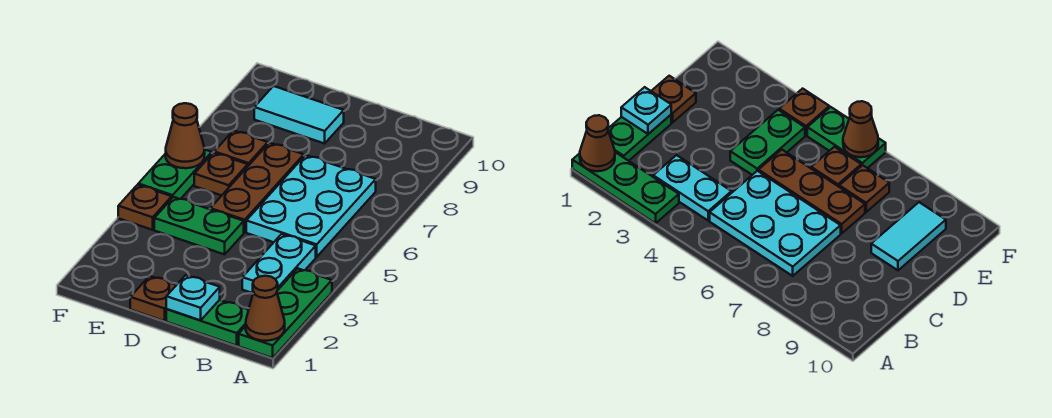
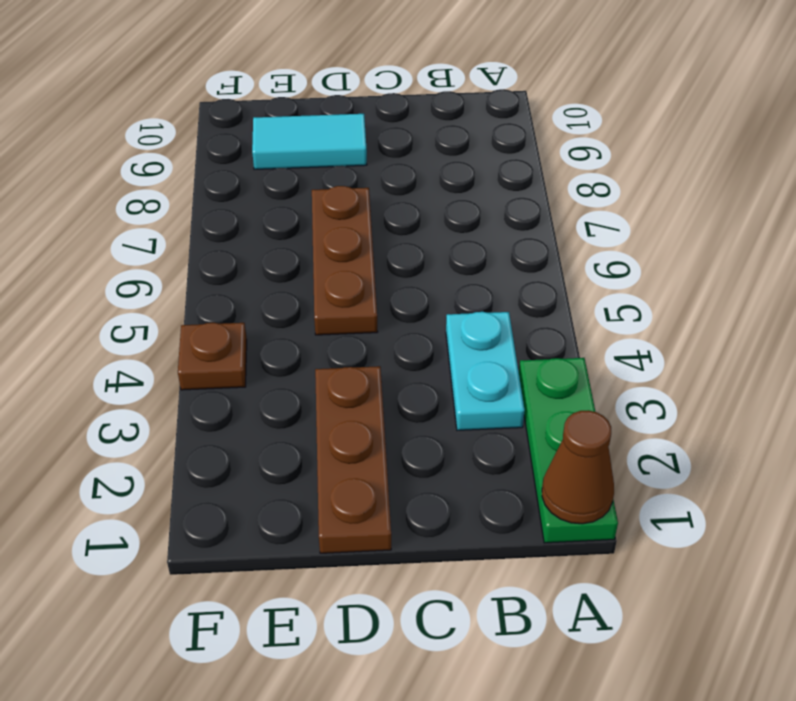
brown 1x3 plate [315,366,391,553] -> brown 1x1 plate [130,276,176,321]
none -> green 1x2 plate [166,300,248,346]
none -> cyan 2x3 plate [246,155,376,257]
none -> green 1x2 plate [154,197,244,254]

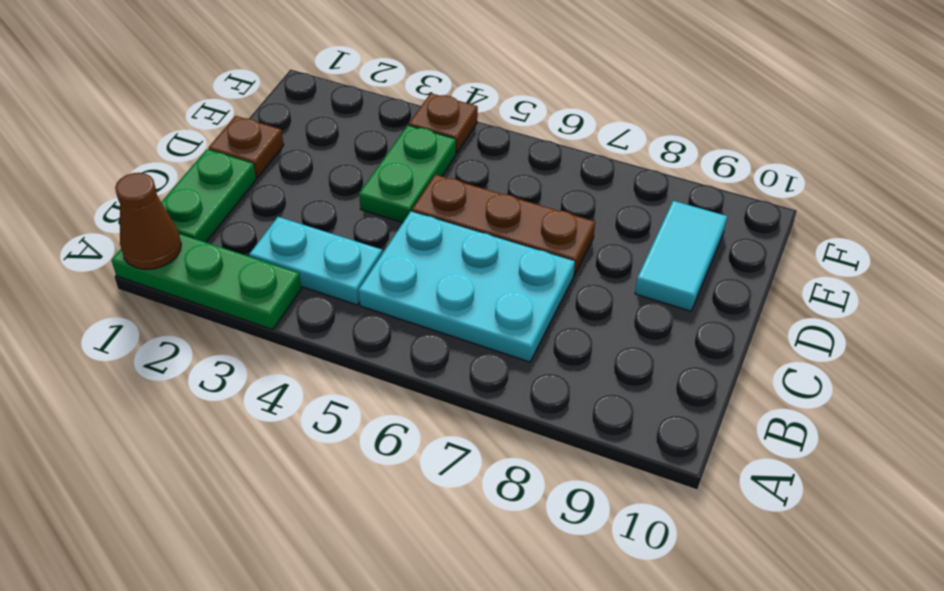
none -> brown 1x1 plate [194,153,248,196]
none -> brown 1x1 plate [214,130,268,166]
none -> green 1x2 plate [138,150,212,199]

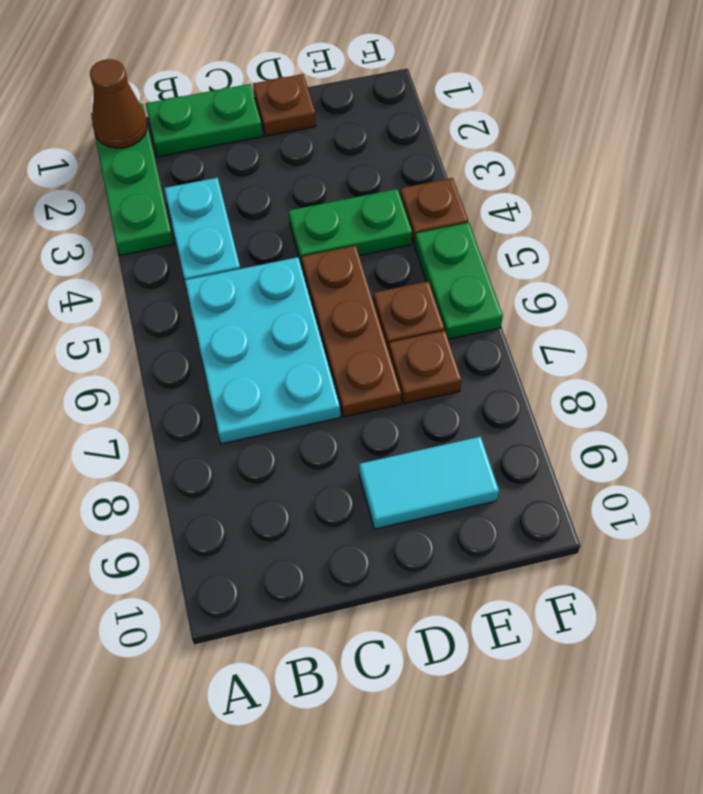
none -> cyan 1x1 plate [166,275,220,320]
none -> brown 1x1 cone [166,103,205,168]

